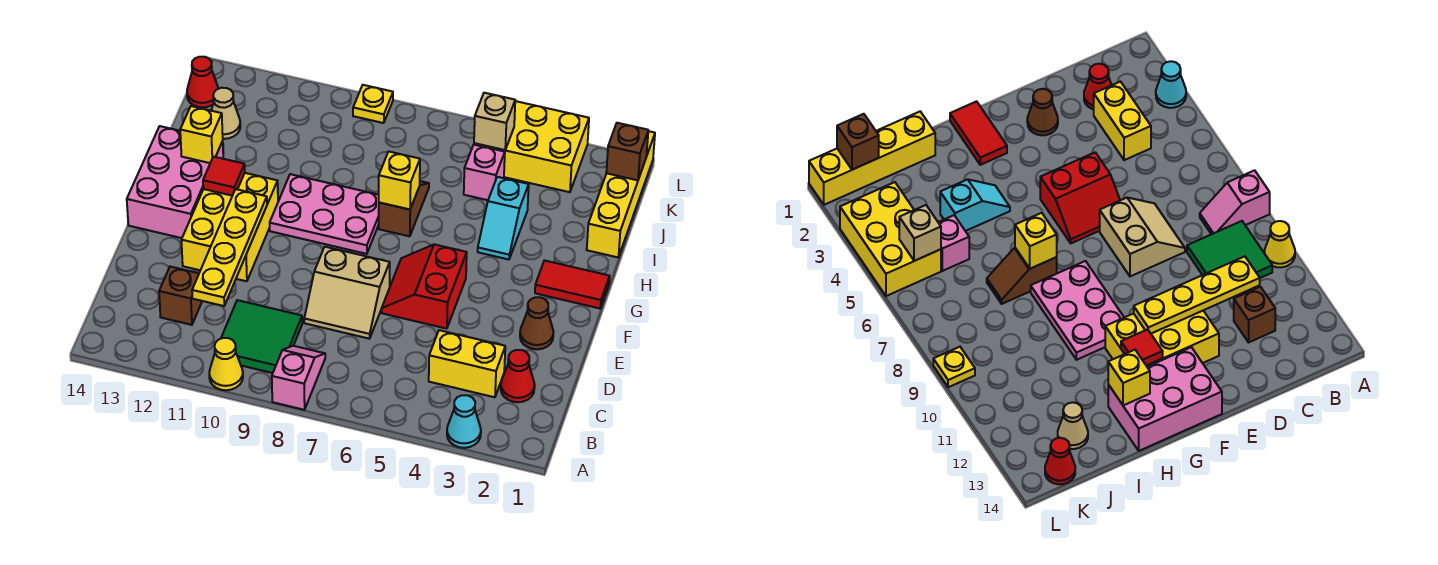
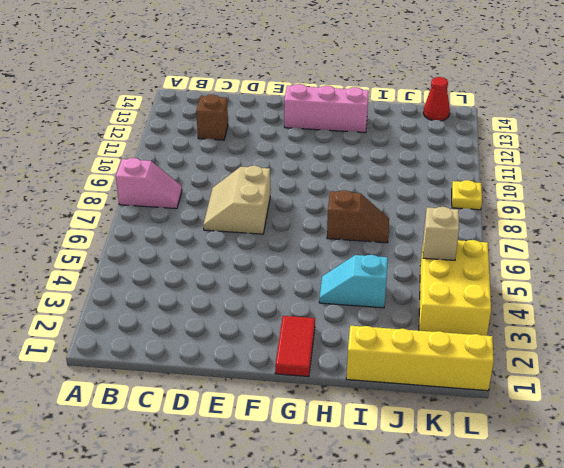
pink 1x3 brick [284,84,369,133] -> pink 2x3 brick [127,126,223,238]
none -> cyan 1x1 cone [447,395,481,448]
none -> yellow 1x1 cone [209,338,243,390]
none -> green 2x2 tile [221,300,302,373]

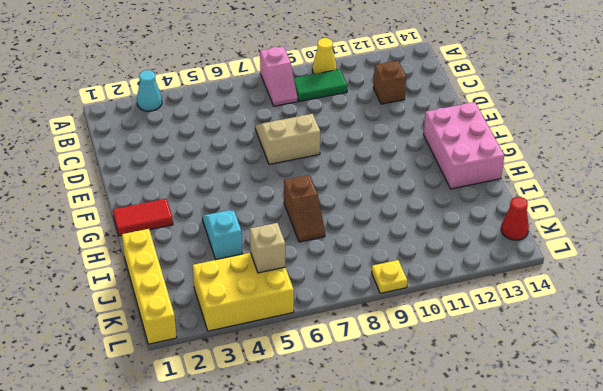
green 1x2 tile [294,69,348,101] -> green 2x2 tile [221,300,302,373]
none -> red 1x1 cone [501,350,535,402]
none -> yellow 1x2 brick [429,330,505,397]
none -> brown 1x1 cone [520,297,553,349]

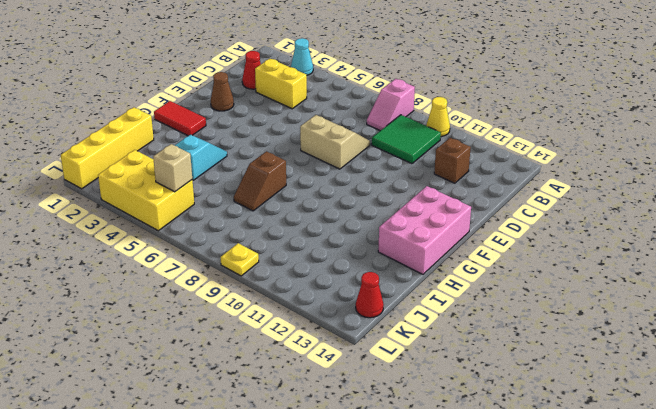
none -> red 2x2 slope [382,244,467,329]
none -> yellow 2x3 brick [181,173,278,281]
none -> pink 2x3 plate [270,174,379,254]

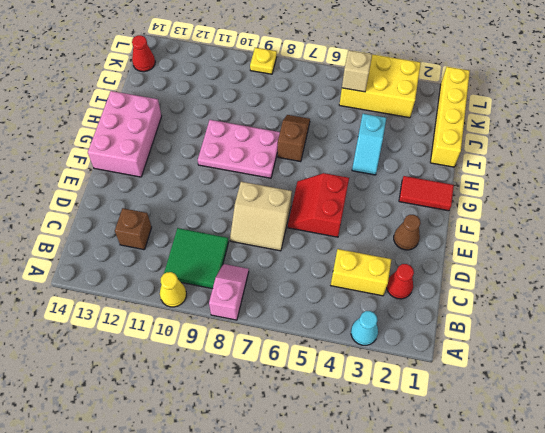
none -> yellow 2x3 brick [181,173,278,281]
none -> pink 1x1 brick [464,145,505,200]
none -> tan 1x1 cone [211,88,240,139]

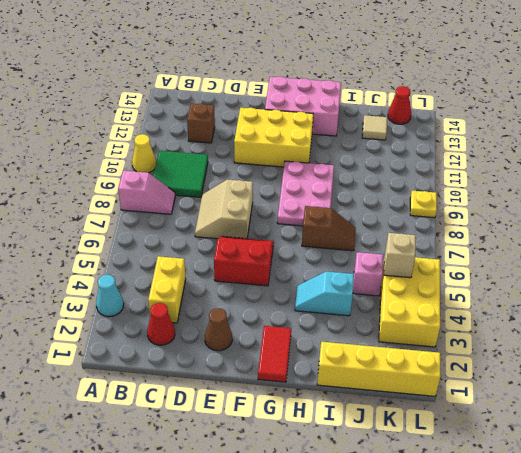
tan 1x1 tile [362,115,387,140] -> tan 1x1 cone [211,88,240,139]
none -> yellow 1x4 plate [192,189,267,306]
none -> red 1x1 tile [203,157,245,196]
none -> yellow 1x1 brick [379,152,420,209]

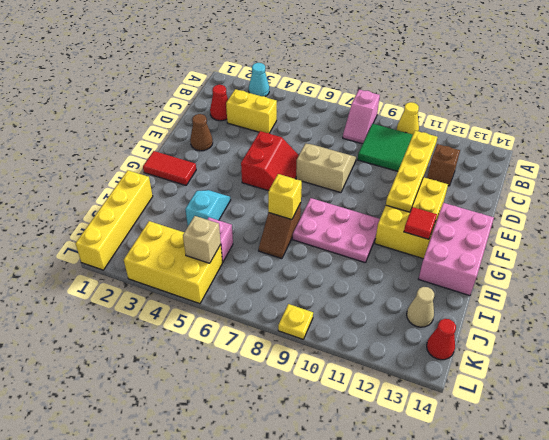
none -> yellow 1x1 brick [180,106,223,163]
none -> brown 1x1 brick [606,123,648,180]

